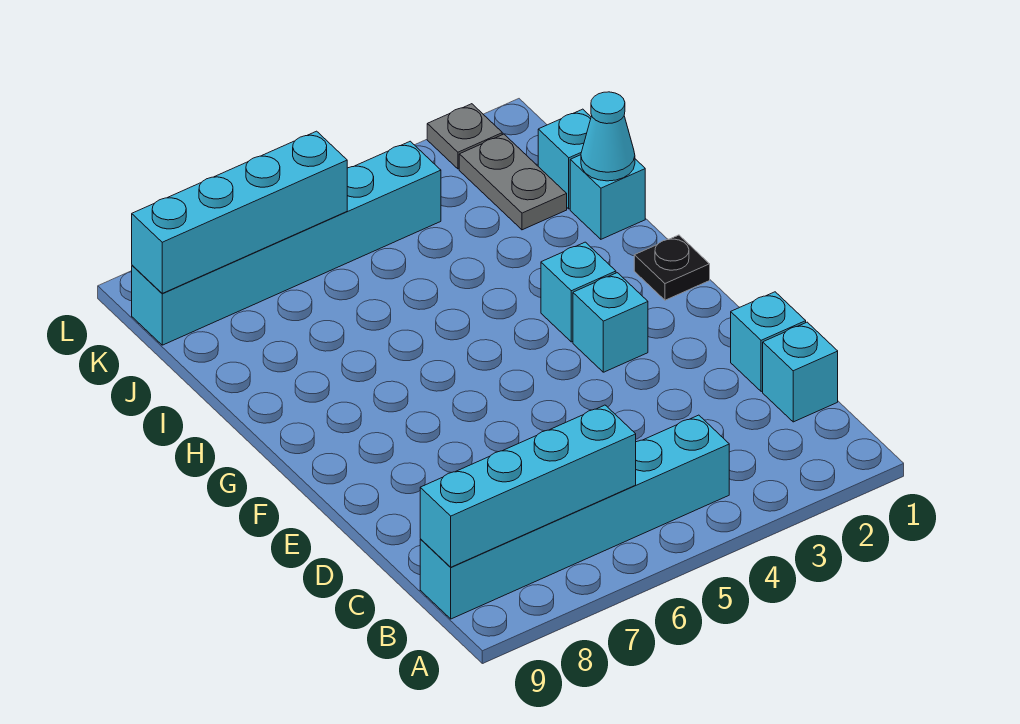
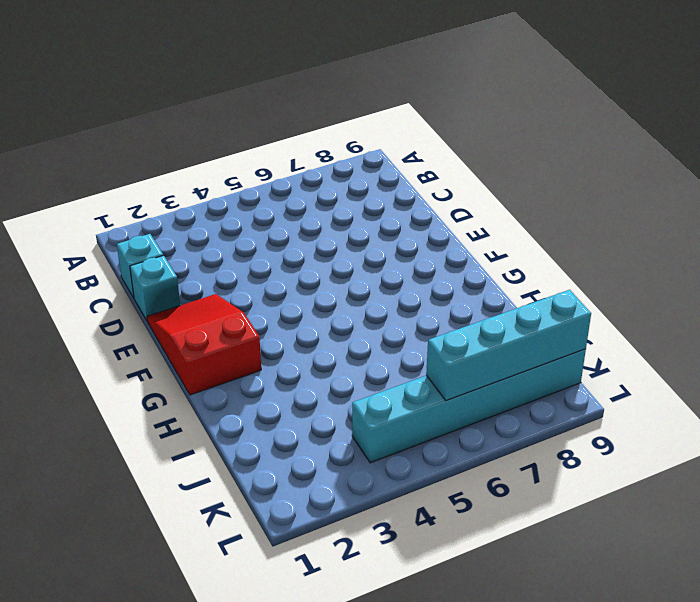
red 2x3 slope [147,294,261,395] -> black 1x1 plate [634,235,710,300]
none -> cyan 1x6 brick [420,415,729,619]
none -> cyan 1x1 brick [573,273,648,372]
none -> cyan 1x1 brick [541,242,616,342]

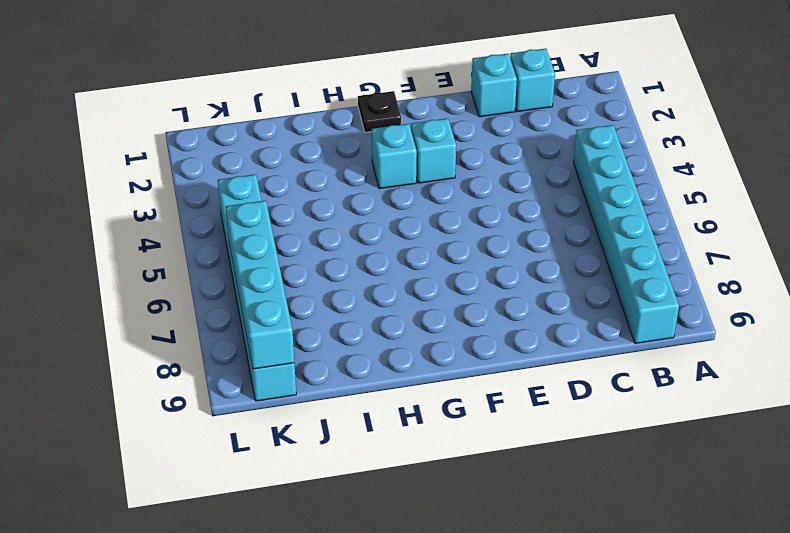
none -> cyan 1x1 brick [570,155,645,239]
none -> cyan 1x1 brick [538,109,591,209]
none -> grey 1x2 plate [459,134,567,230]

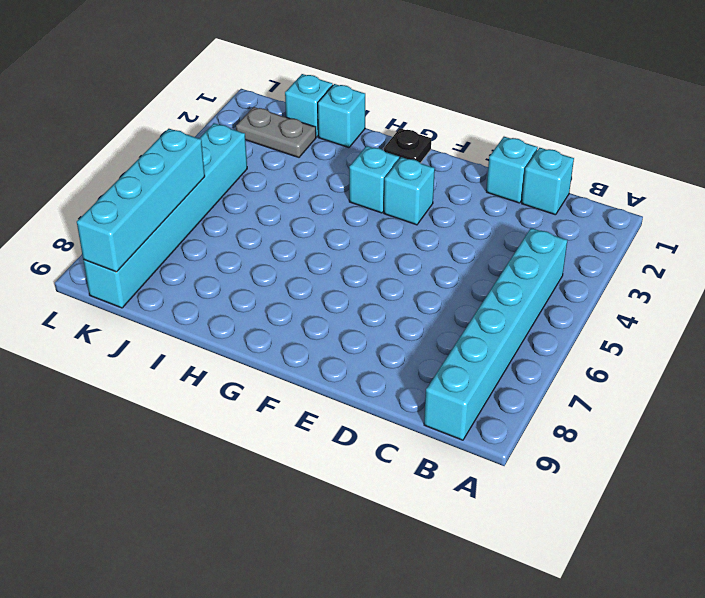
none -> grey 1x1 plate [427,104,502,169]
none -> cyan 1x4 brick [420,405,636,567]
none -> cyan 1x1 cone [581,92,635,181]

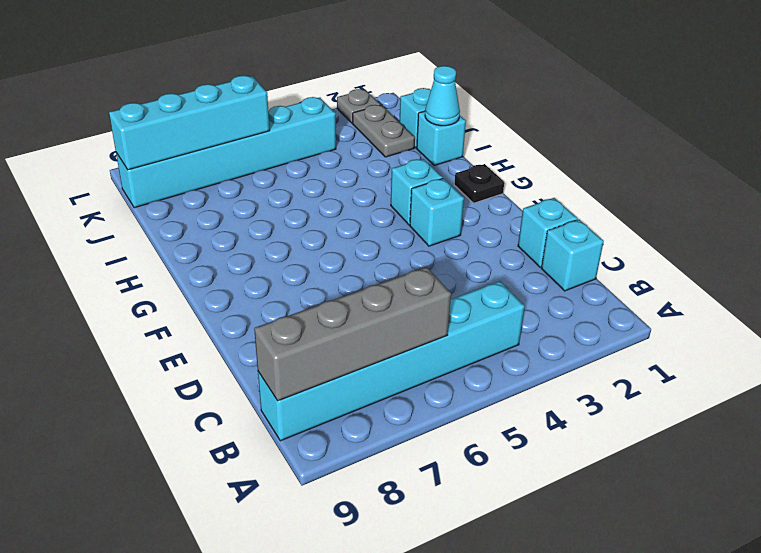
grey 1x4 brick [254,267,451,401] -> cyan 1x4 brick [420,405,636,567]

